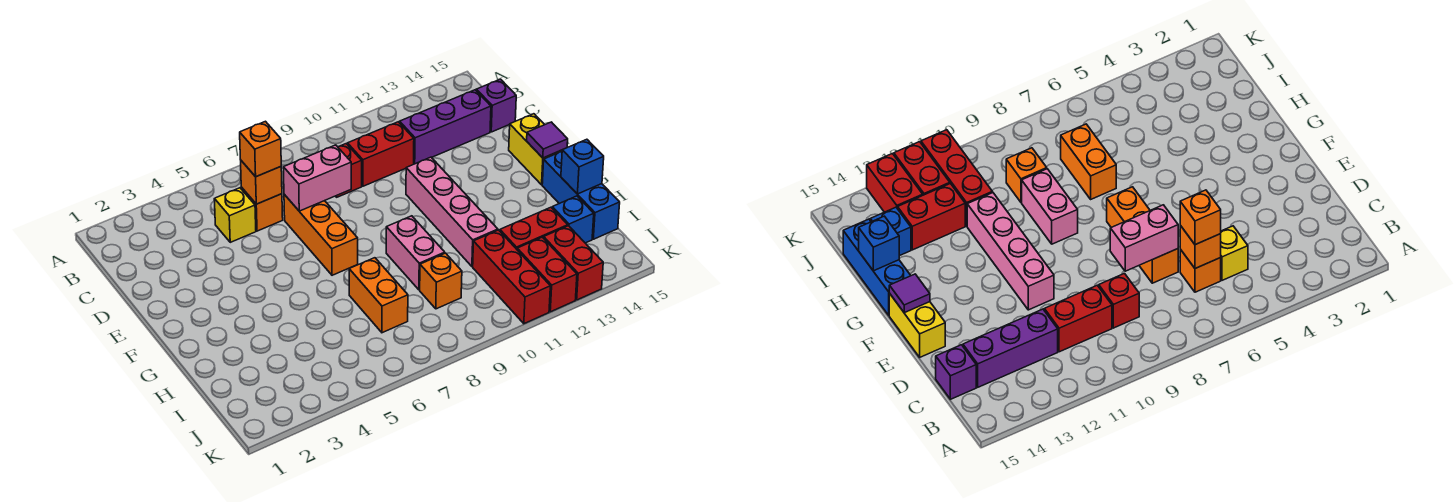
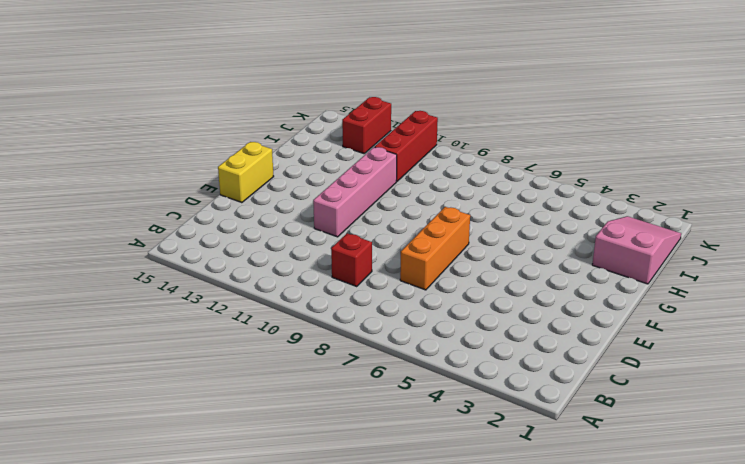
pink 2x3 slope [592,216,681,284] -> none
none -> yellow 1x1 brick [214,188,256,242]
none -> orange 1x1 brick [241,187,283,231]
none -> red 1x2 brick [348,122,414,186]

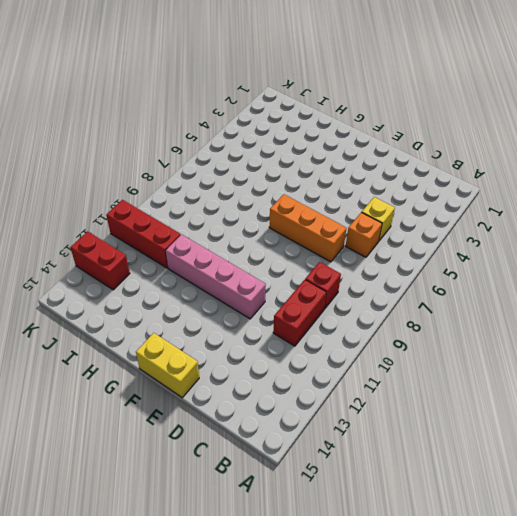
none -> purple 1x3 brick [400,90,491,164]
none -> purple 1x1 brick [476,79,516,132]
none -> pink 1x2 brick [386,216,445,290]

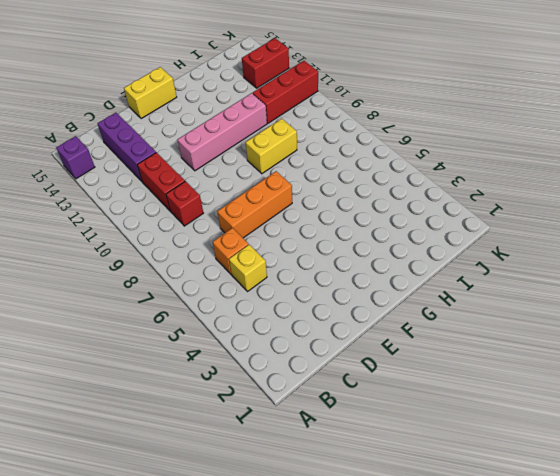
purple 1x1 brick [56,136,95,179] -> purple 1x1 brick moved to [476,79,516,132]
yellow 1x2 brick [246,119,297,174] -> pink 1x2 brick [386,216,445,290]
none -> blue 1x3 brick [542,152,620,239]
none -> orange 1x2 brick [349,258,408,333]
none -> orange 1x1 brick [420,253,462,309]

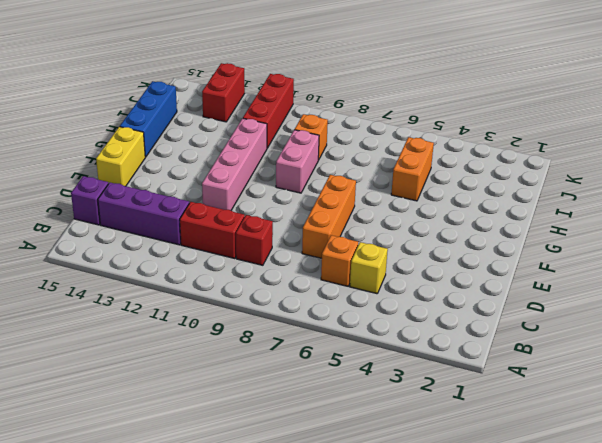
orange 1x2 brick [391,137,434,201] -> orange 1x2 brick moved to [349,258,408,333]
none -> red 1x2 brick [500,207,568,249]
none -> blue 1x1 brick [552,196,594,243]
none -> red 1x2 brick [517,237,577,312]

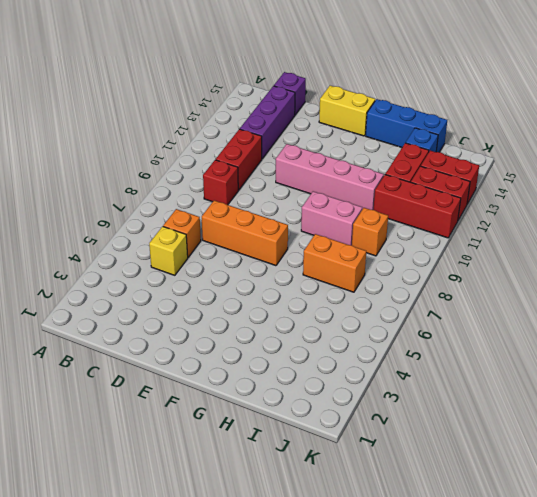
none -> orange 1x1 brick [241,161,282,204]
none -> pink 1x2 brick [283,145,351,211]
none -> purple 1x1 tile [527,122,568,158]

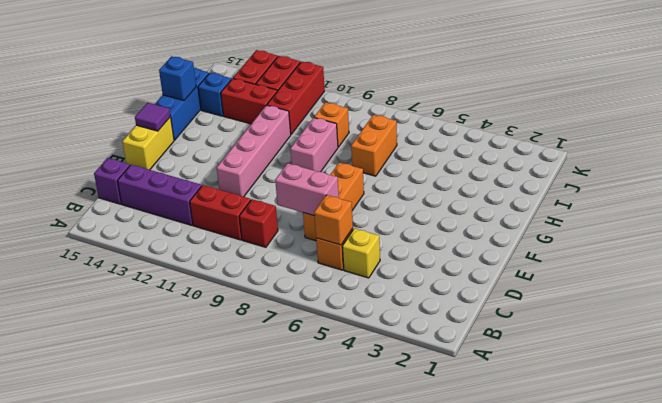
none -> orange 1x1 brick [240,121,281,177]

